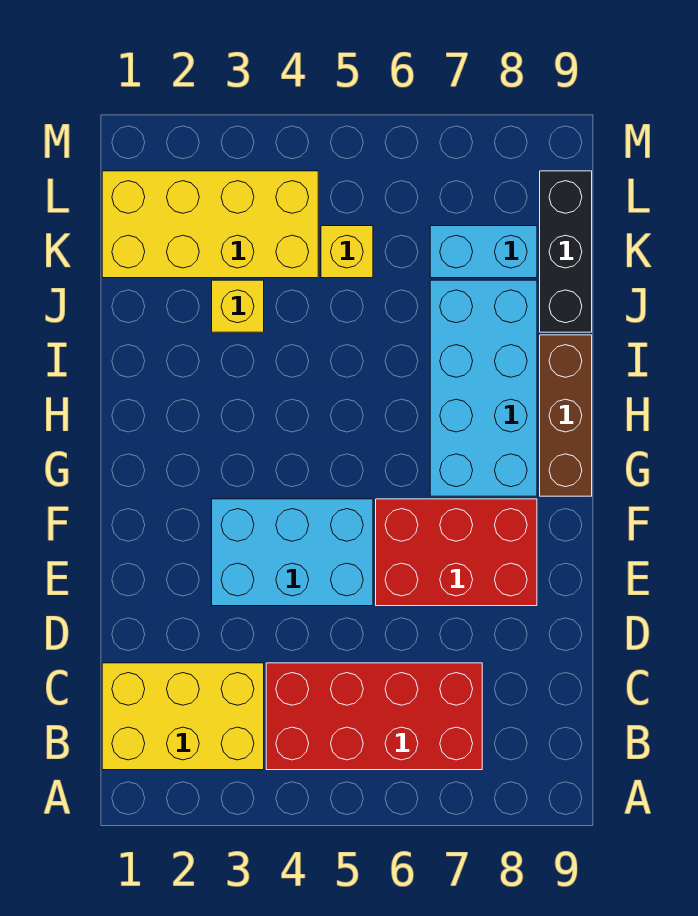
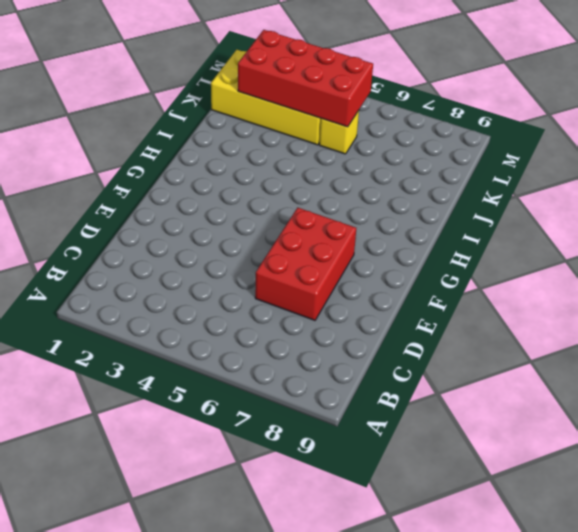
red 2x3 brick [255,208,356,320] -> red 2x3 brick turned to [376,499,537,606]
red 2x4 brick [238,30,373,127] -> red 2x4 brick moved to [266,663,482,770]
none -> yellow 2x3 brick [102,663,264,770]
none -> cyan 2x3 brick [212,499,373,606]

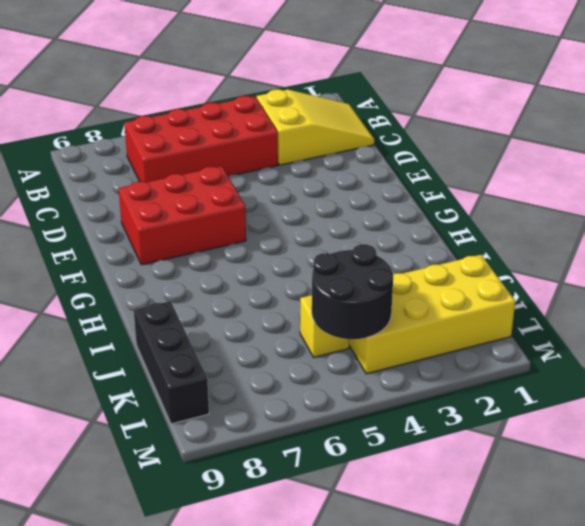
yellow 2x3 slope [257,89,374,165] -> yellow 2x3 brick [102,663,264,770]
black 2x2 round brick [312,244,393,339] -> none
none -> cyan 2x3 brick [212,499,373,606]
none -> cyan 2x4 brick [430,280,537,496]

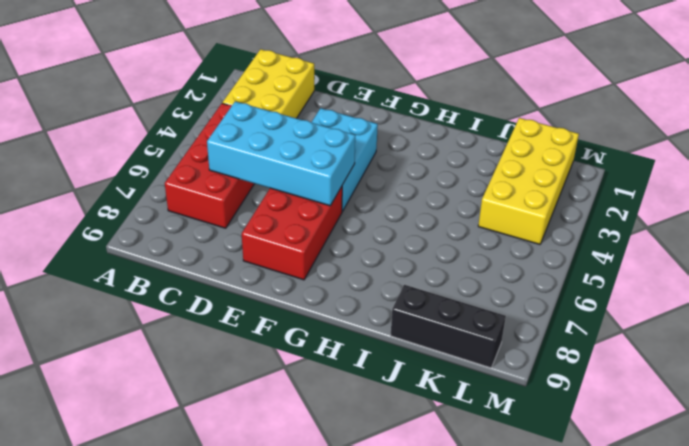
cyan 2x4 brick [207,101,355,206] -> cyan 2x4 brick moved to [430,280,537,496]
none -> brown 1x3 brick [540,335,592,496]
none -> yellow 1x1 brick [212,280,264,332]

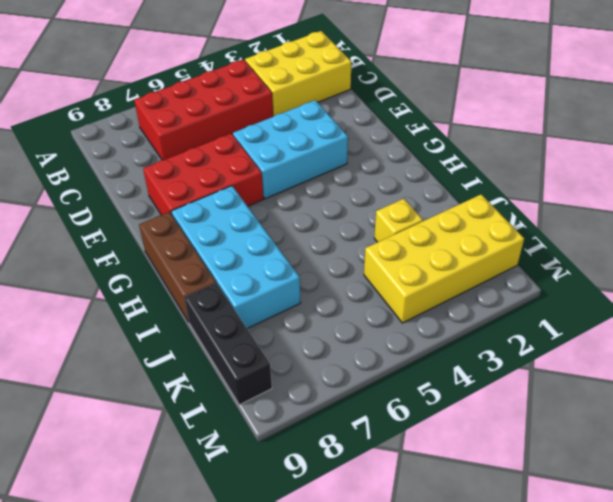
none -> yellow 1x1 brick [321,226,373,278]
none -> cyan 1x2 brick [430,226,537,278]

